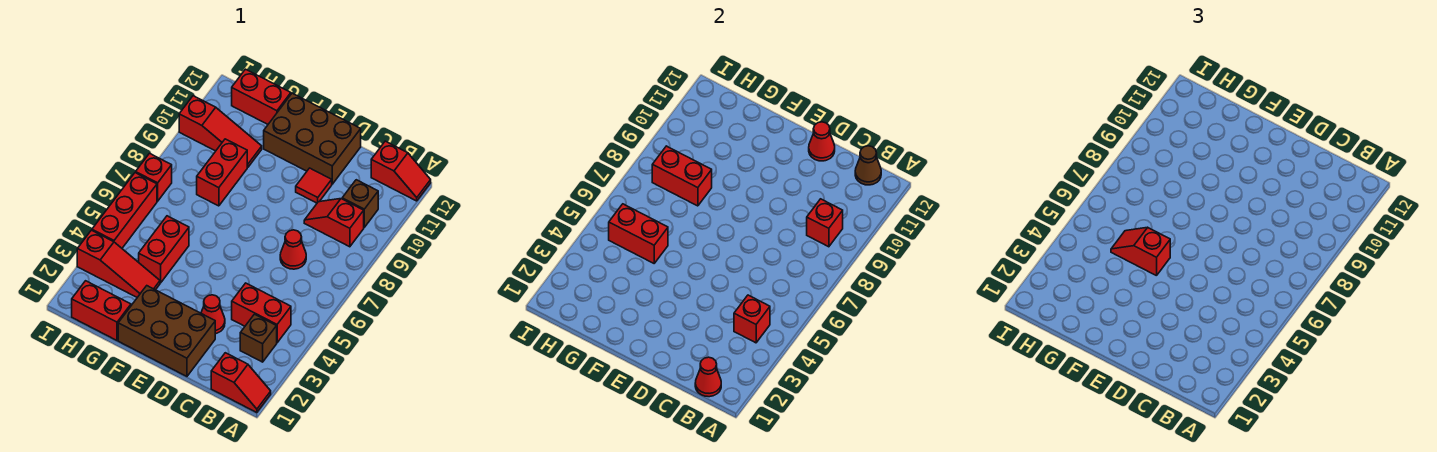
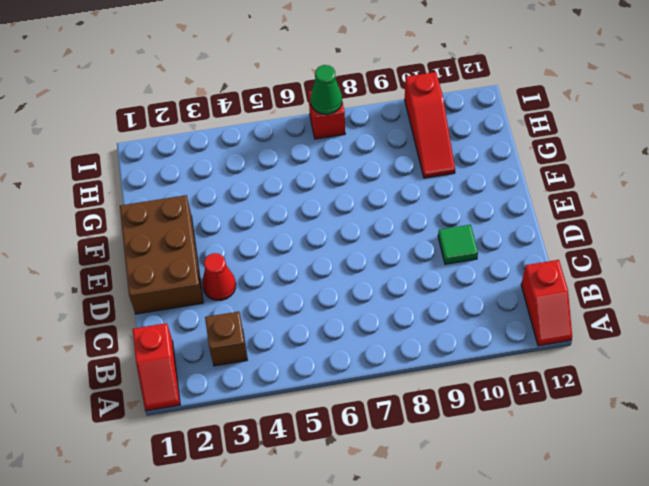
green 1x1 tile [438,225,478,264] -> red 1x1 tile [296,168,332,203]
green 1x1 cone [311,65,342,114] -> none
none -> red 1x2 brick [232,283,291,343]
none -> red 1x2 slope [304,199,364,247]
none -> brown 1x1 brick [342,180,378,227]

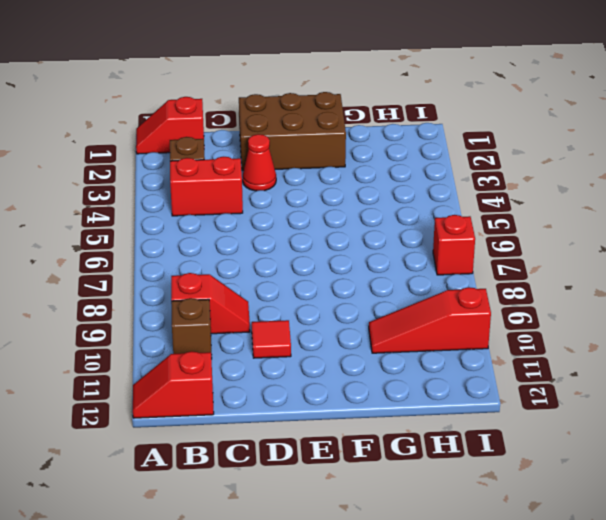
none -> red 1x1 cone [280,230,306,269]
none -> brown 2x3 brick [264,93,361,184]
none -> red 1x2 brick [72,281,131,340]

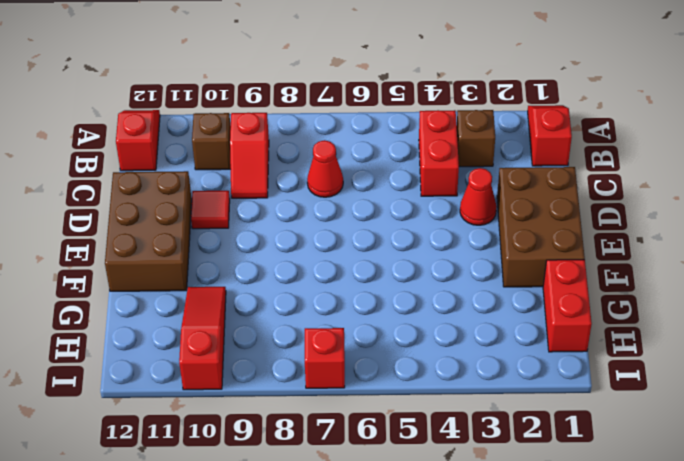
none -> red 1x3 slope [77,230,160,297]
none -> red 1x2 brick [139,216,189,283]
none -> red 1x2 brick [197,139,247,206]

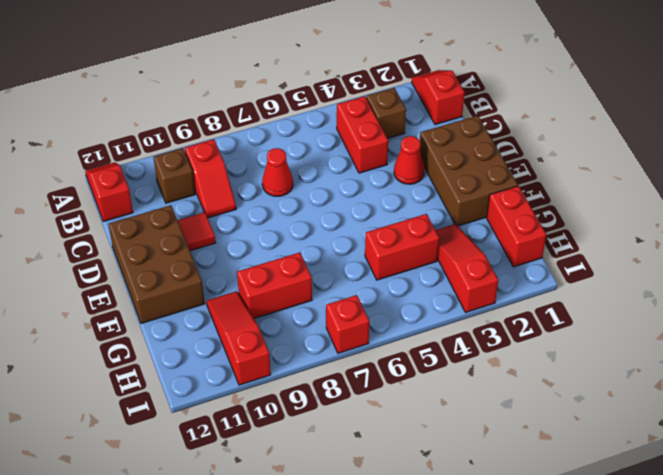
none -> red 1x2 brick [232,69,291,124]
none -> red 1x3 brick [92,173,157,248]
none -> red 1x1 cone [695,357,721,397]

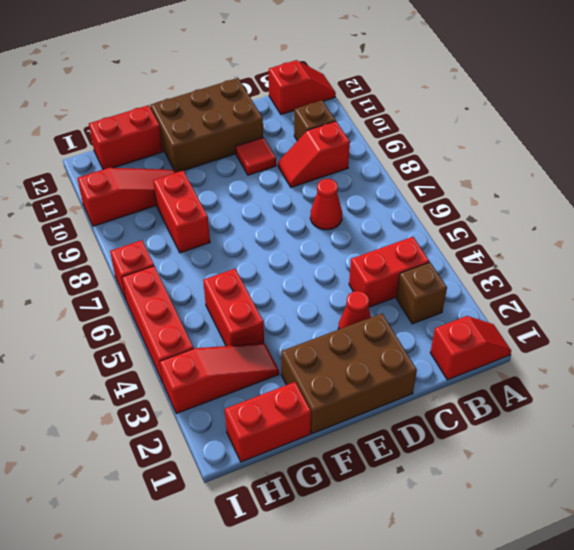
none -> red 1x1 cone [695,357,721,397]
none -> red 1x1 brick [734,295,770,343]
none -> red 1x1 brick [807,199,843,247]

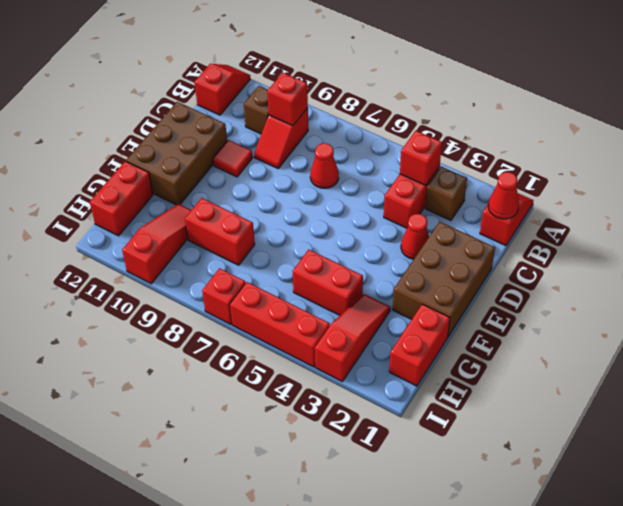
none -> brown 1x1 cone [855,146,881,185]
none -> red 1x1 cone [809,122,835,161]
none -> red 1x2 brick [609,204,668,263]

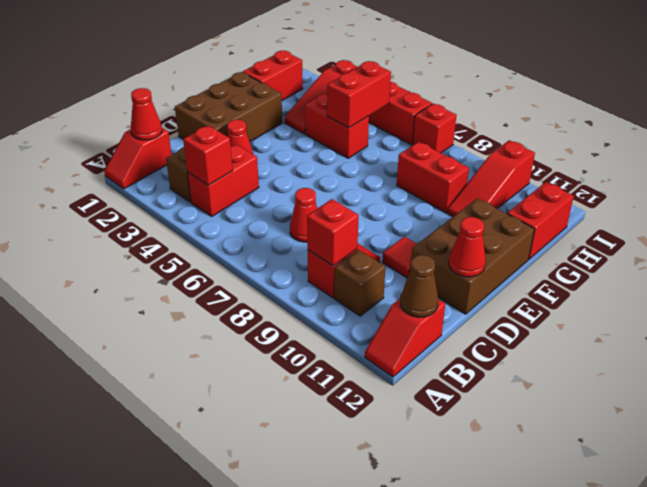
none -> red 1x2 brick [652,146,712,206]
none -> red 1x2 slope [1111,227,1170,276]

